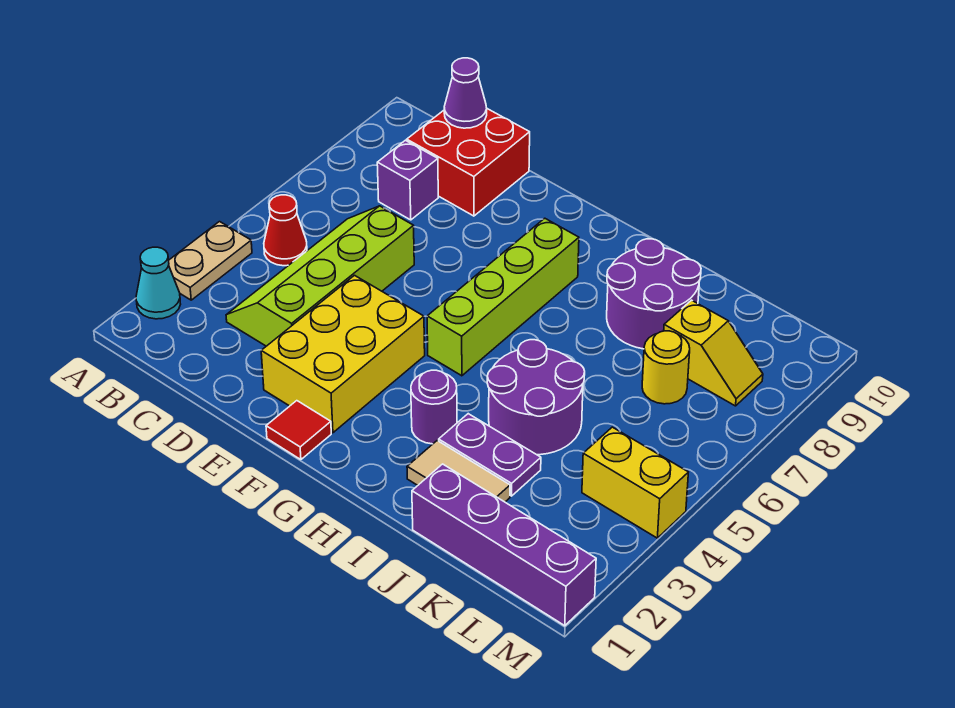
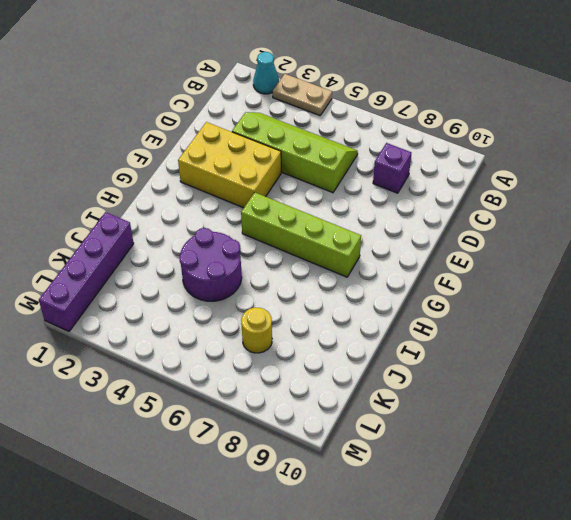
none -> red 1x1 cone [264,195,307,266]
none -> red 2x2 brick [407,109,530,216]
none -> red 1x1 tile [266,401,331,460]

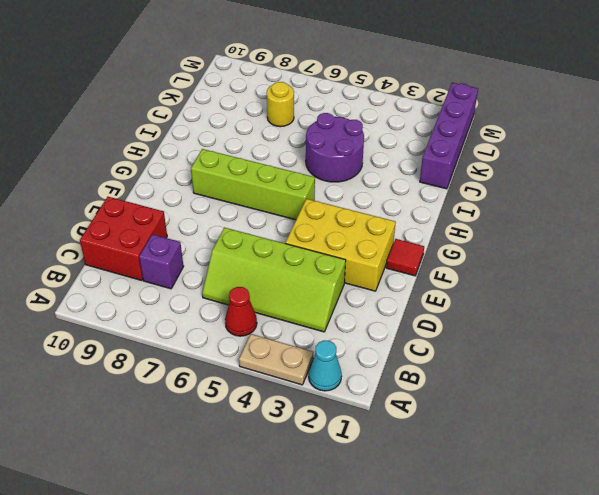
none -> purple 1x1 round brick [411,370,457,444]
none -> tan 1x2 tile [407,441,510,502]
none -> purple 1x2 plate [439,414,541,496]

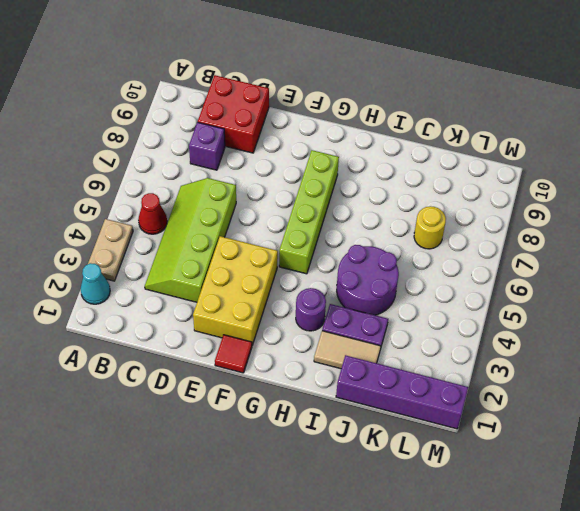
none -> purple 2x2 round brick [607,239,701,349]
none -> yellow 1x2 slope [664,300,763,406]
none -> yellow 1x2 brick [582,427,688,538]

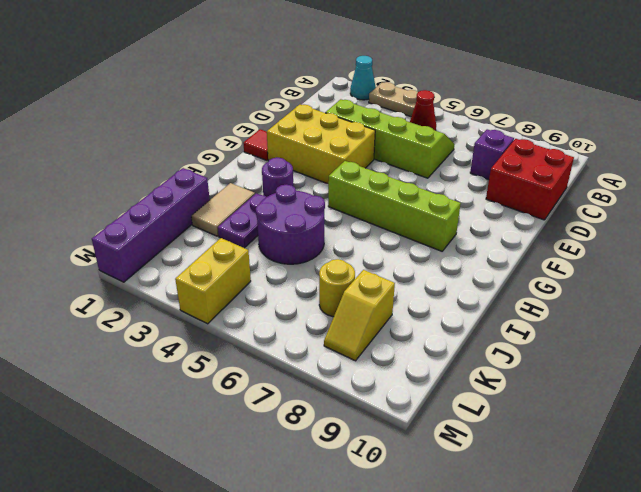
none -> purple 2x2 round brick [607,239,701,349]
none -> purple 1x1 cone [444,58,487,128]

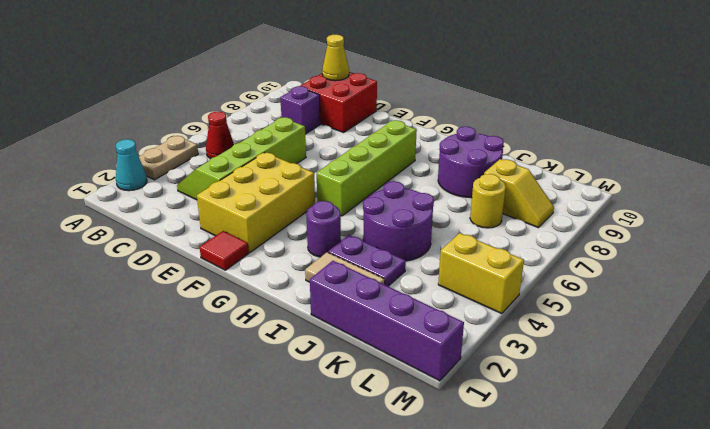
yellow 1x1 cone [322,35,349,81] -> purple 1x1 cone [444,58,487,128]

